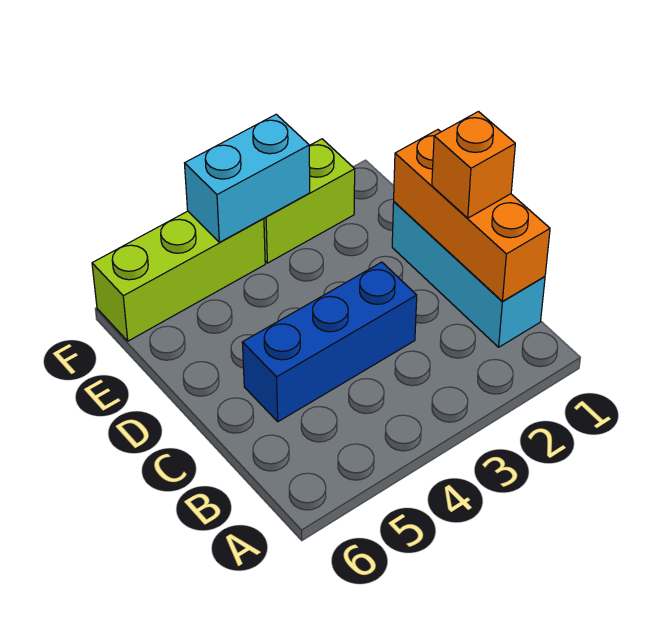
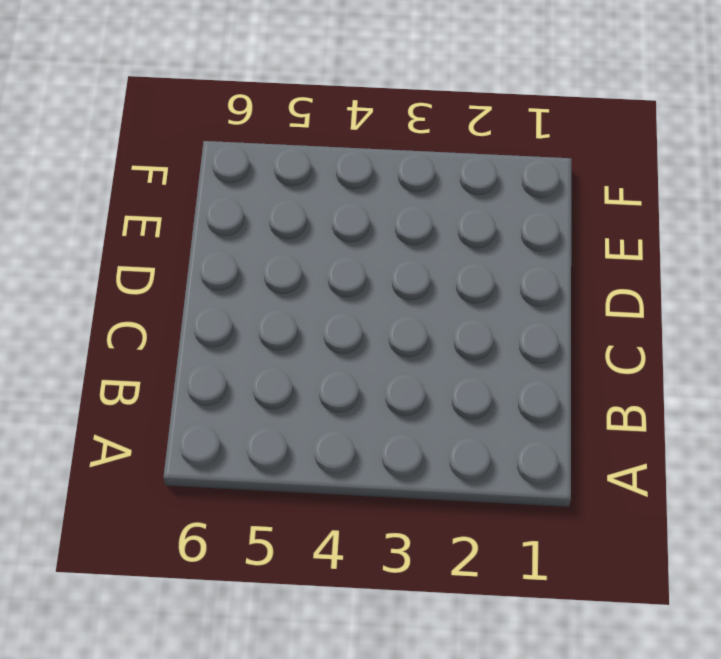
none -> cyan 1x3 brick [392,202,545,347]
none -> blue 1x3 brick [242,262,417,422]

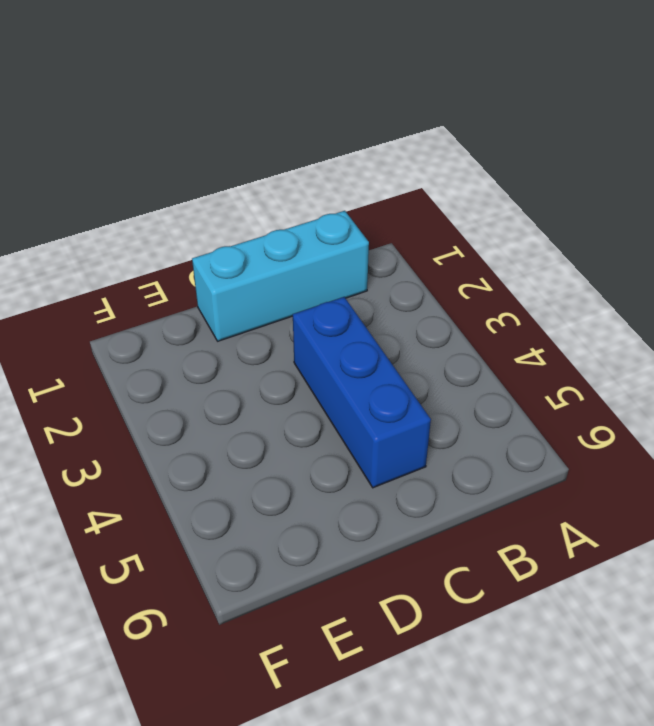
none -> lime 1x2 brick [264,139,355,263]
none -> lime 1x3 brick [92,211,265,341]

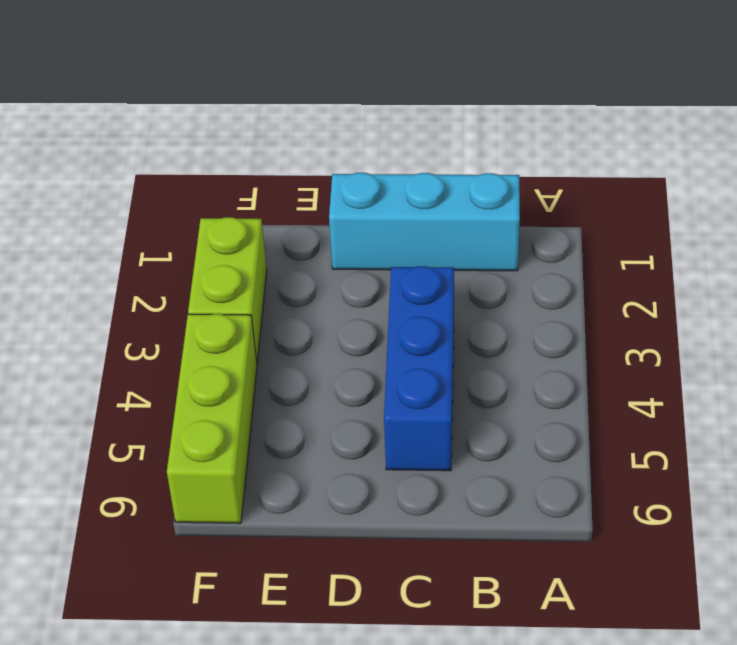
none -> orange 1x3 brick [394,130,550,301]
none -> cyan 1x2 brick [185,114,310,242]

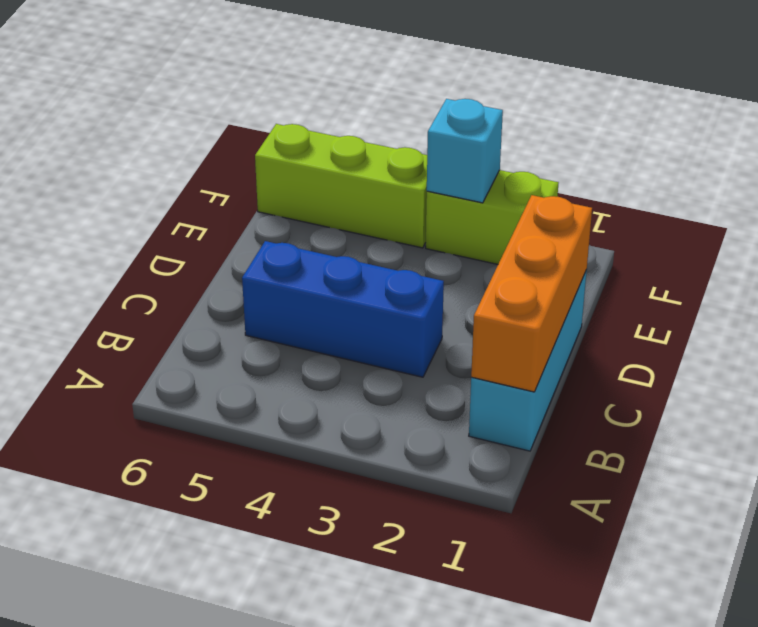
cyan 1x1 brick [427,99,503,203] -> cyan 1x2 brick [185,114,310,242]
none -> orange 1x1 brick [432,112,515,218]

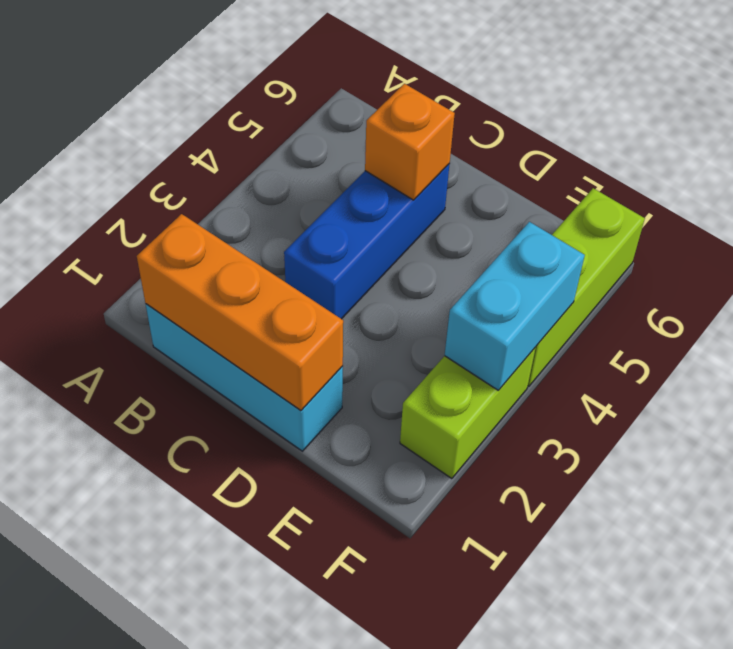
orange 1x1 brick [365,84,455,200] -> orange 1x1 brick moved to [432,112,515,218]

